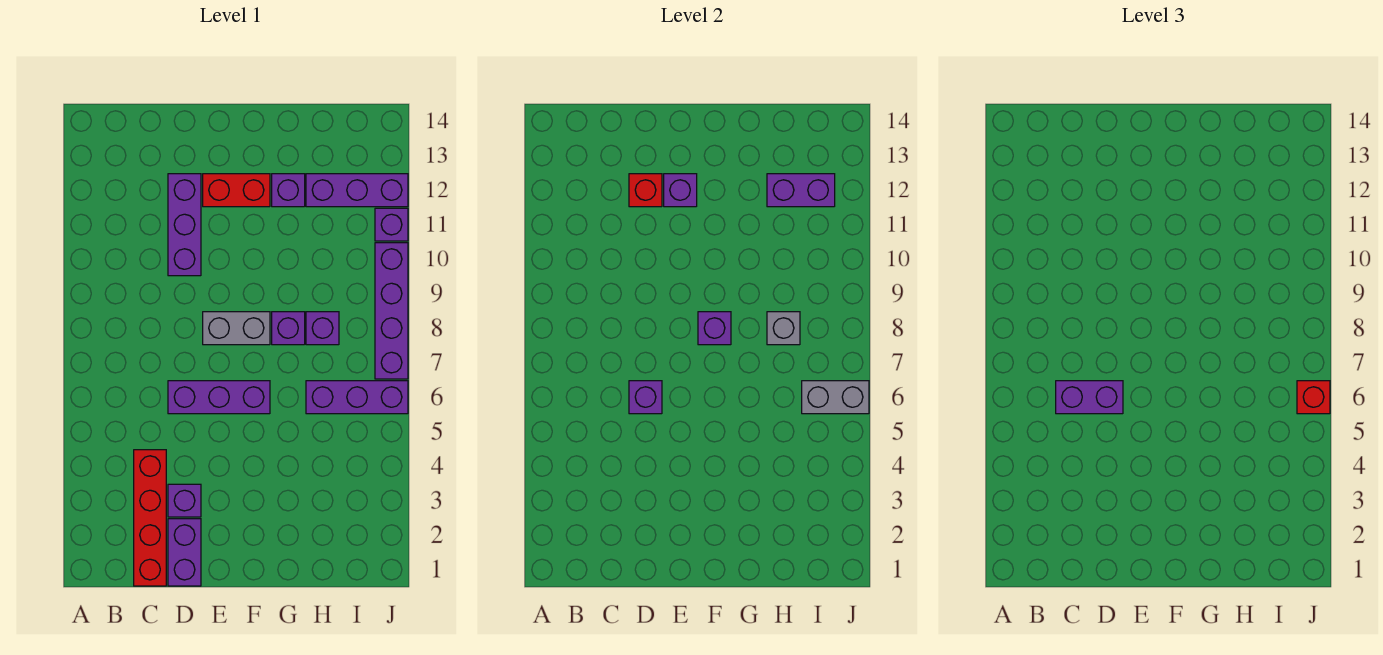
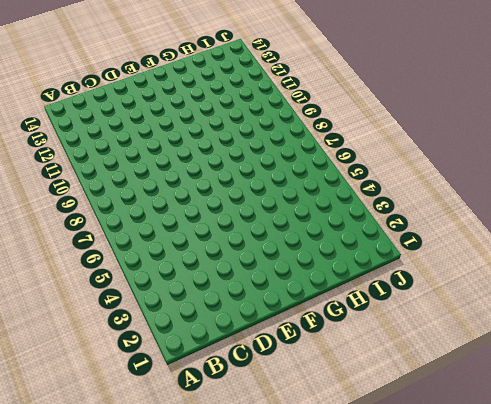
none -> red 1x4 brick [134,450,166,586]
none -> purple 1x2 brick [168,519,201,586]
none -> purple 1x1 brick [168,484,201,517]

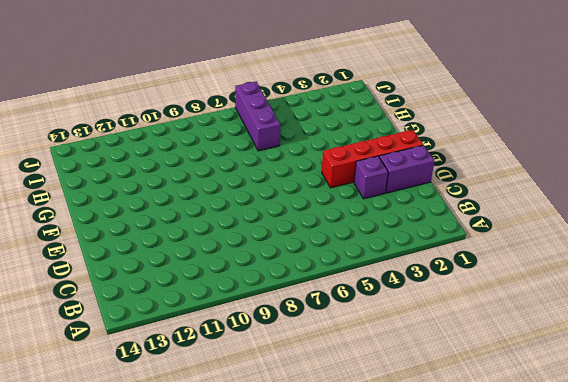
red 1x4 brick [322,130,423,188] -> red 1x4 brick moved to [134,450,166,586]
none -> purple 1x3 brick [168,381,270,414]
none -> purple 1x3 brick [168,174,201,276]
none -> grey 1x2 brick [203,312,270,345]

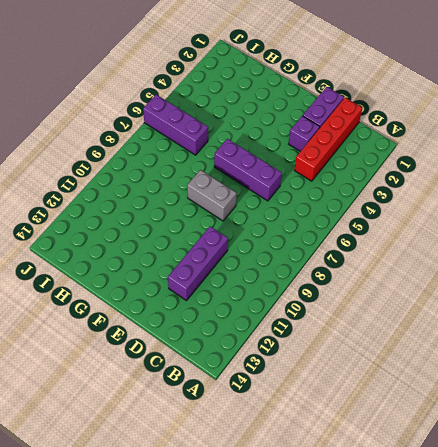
none -> red 1x2 brick [203,174,270,207]
none -> purple 1x1 brick [272,312,305,345]
none -> purple 1x1 brick [272,174,305,207]

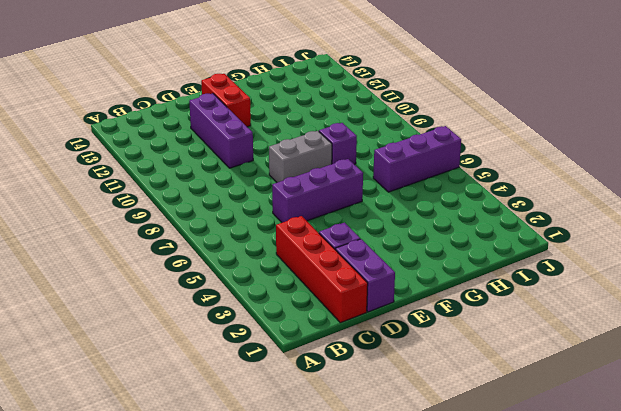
red 1x2 brick [201,74,251,127] -> red 1x2 brick turned to [203,174,270,207]
none -> purple 1x1 brick [272,174,305,207]
none -> purple 1x1 brick [306,312,339,345]
none -> purple 1x3 brick [306,174,408,207]

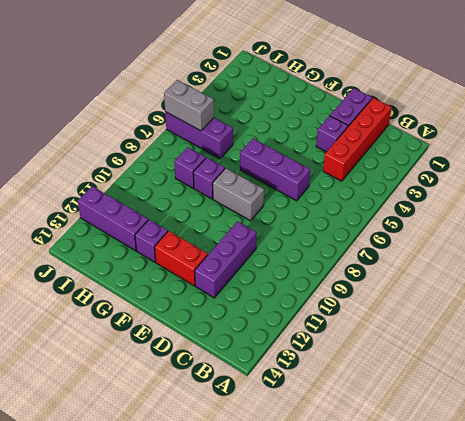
none -> purple 1x4 brick [375,243,408,379]
none -> purple 1x1 brick [375,208,408,241]
none -> purple 1x1 brick [629,381,662,414]

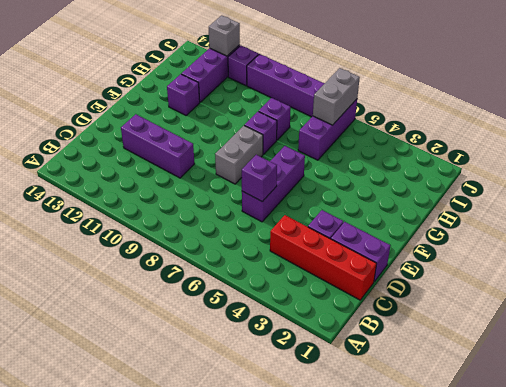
grey 1x1 brick [209,15,240,56] -> grey 1x1 brick moved to [767,312,800,345]
none -> red 1x2 brick [203,174,270,207]
none -> red 1x1 brick [629,174,662,207]
none -> purple 1x1 brick [664,174,697,207]

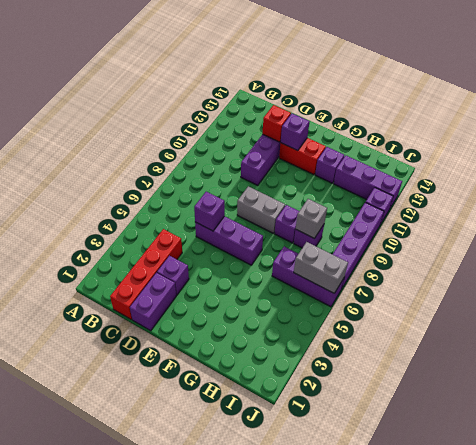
none -> purple 1x1 brick [698,312,731,345]
none -> purple 1x2 brick [767,174,835,207]
none -> purple 1x2 brick [1056,381,1123,414]

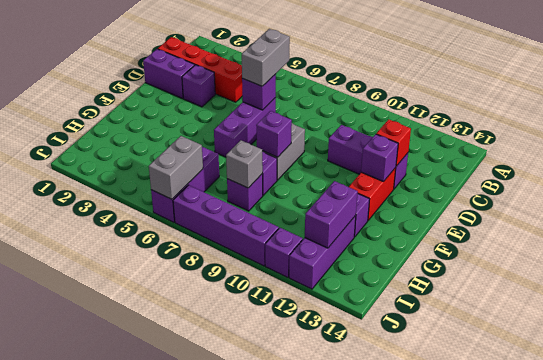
grey 1x2 brick [242,29,290,86] -> purple 1x2 brick [1056,381,1123,414]
none -> red 1x1 brick [1297,381,1330,414]

